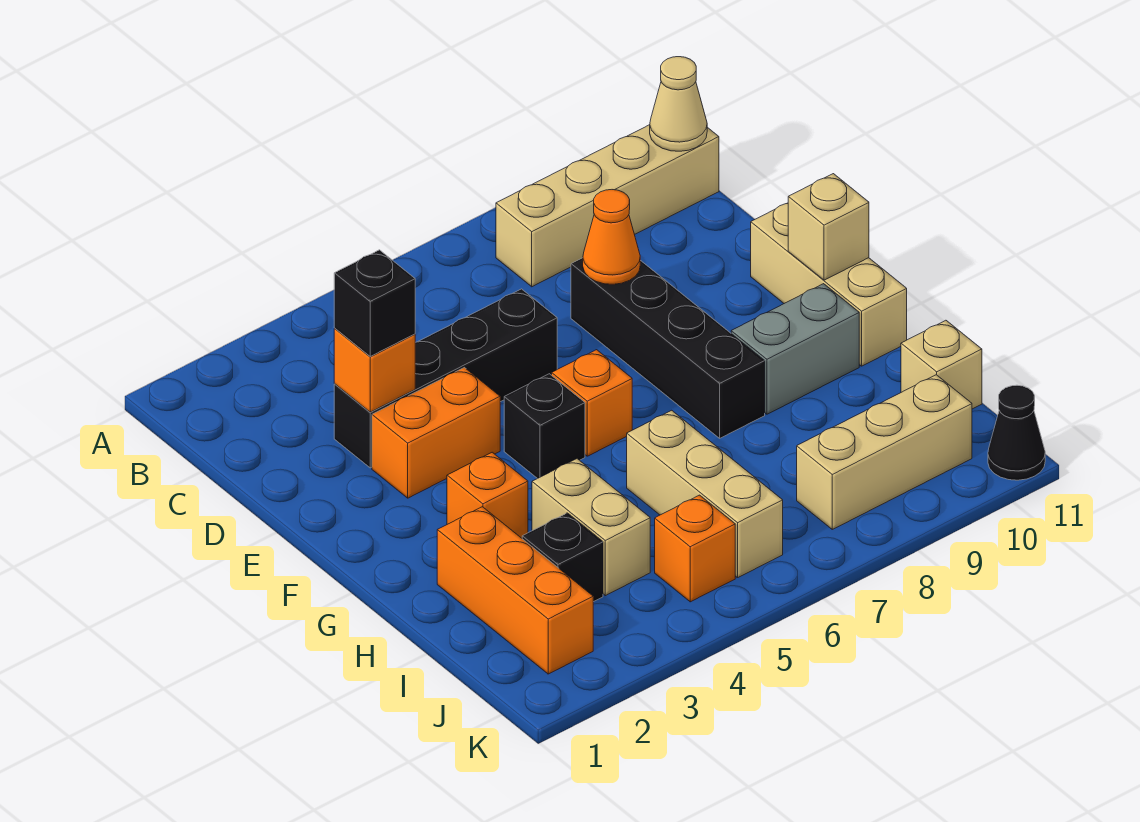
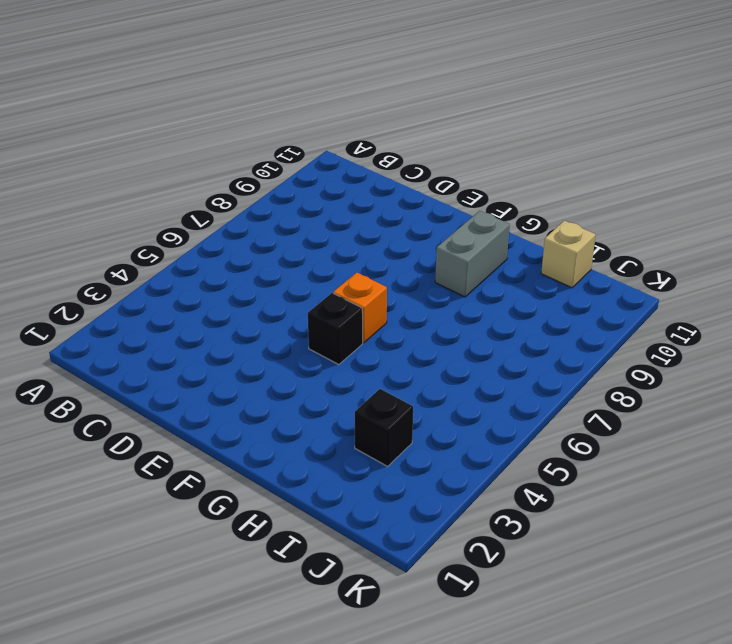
none -> tan 1x4 brick [496,125,719,287]
none -> black 1x4 brick [334,289,557,468]
none -> black 1x4 brick [571,258,765,438]

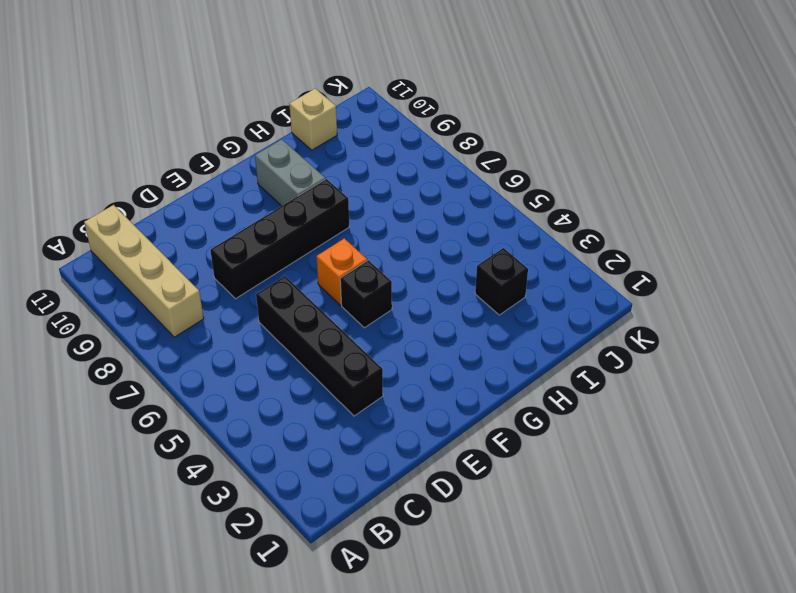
none -> orange 1x2 brick [372,368,500,498]
none -> tan 1x3 brick [751,203,907,366]
none -> orange 1x1 brick [447,452,528,538]

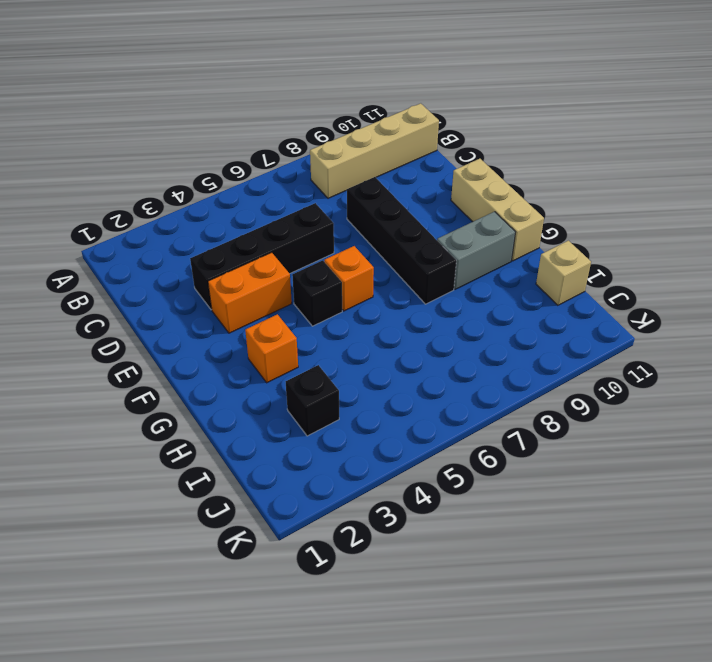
none -> orange 1x3 brick [437,507,593,674]
none -> tan 1x2 brick [532,459,650,596]
none -> tan 1x3 brick [627,410,783,578]

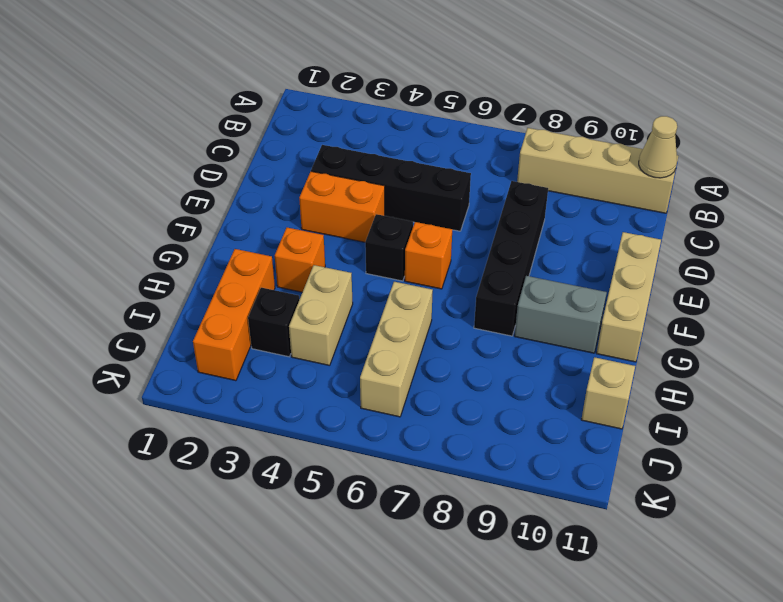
none -> orange 1x1 brick [655,495,735,602]
none -> tan 1x3 brick [797,375,972,529]
none -> black 1x1 cone [988,385,1045,480]

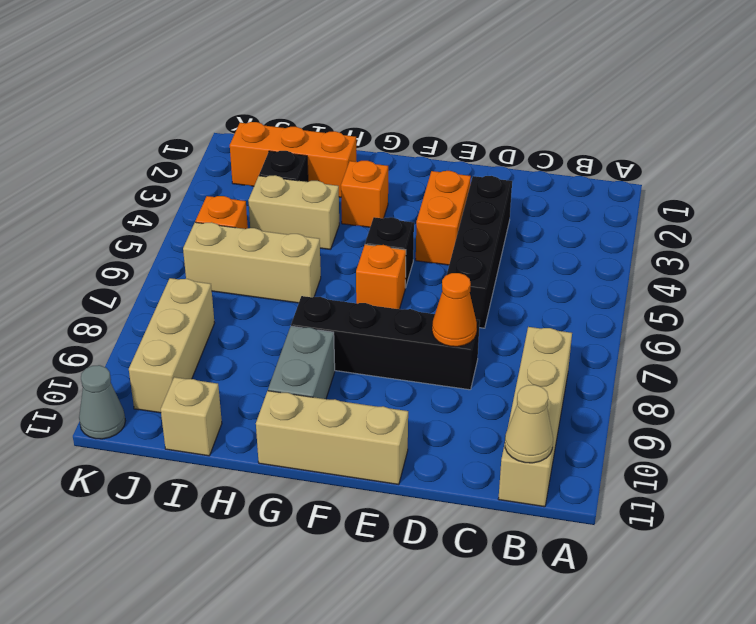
grey 1x1 cone [79,365,125,439] -> black 1x1 cone [988,385,1045,480]
none -> orange 1x1 brick [334,329,415,412]
none -> tan 1x1 brick [788,174,869,280]
none -> black 1x1 brick [334,250,415,356]

